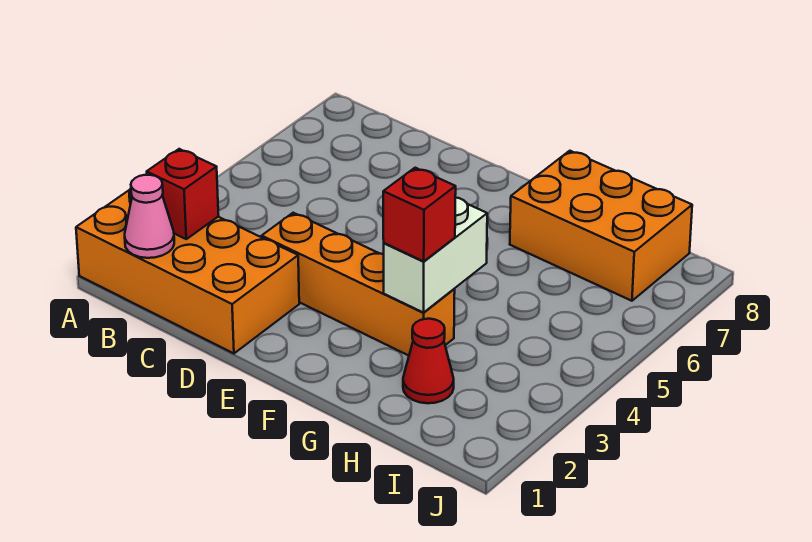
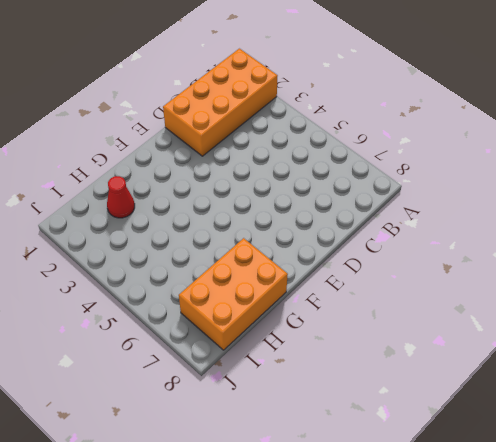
none -> orange 1x4 brick [262,213,455,356]
none -> pink 1x1 cone [125,175,174,258]

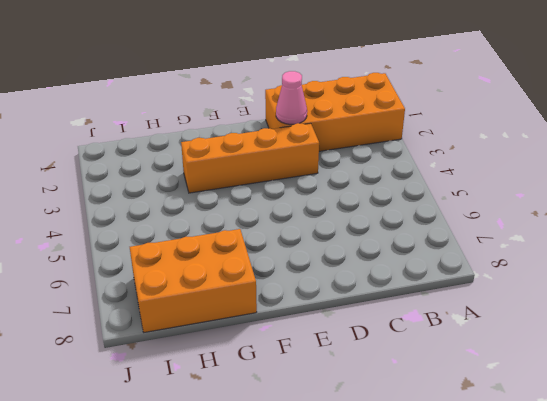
pink 1x1 cone [276,71,307,124] -> pink 1x1 cone moved to [125,175,174,258]
none -> red 1x1 cone [403,319,454,403]
none -> red 1x1 brick [147,149,219,239]

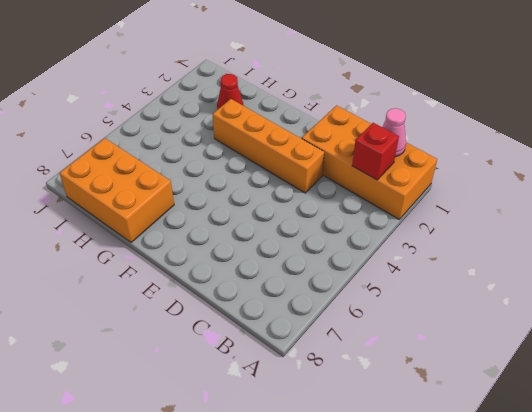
none -> white 1x2 brick [384,198,487,313]
none -> red 1x1 brick [383,168,456,261]

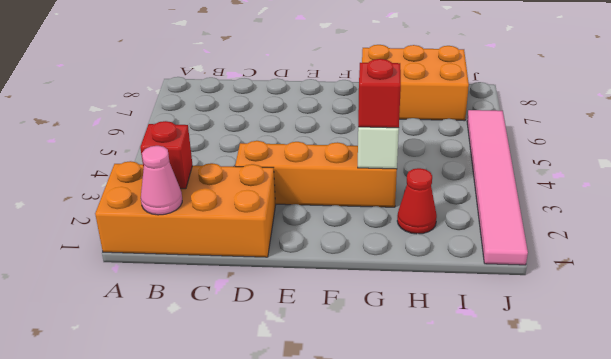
pink 1x6 tile [467,110,528,265] -> none

